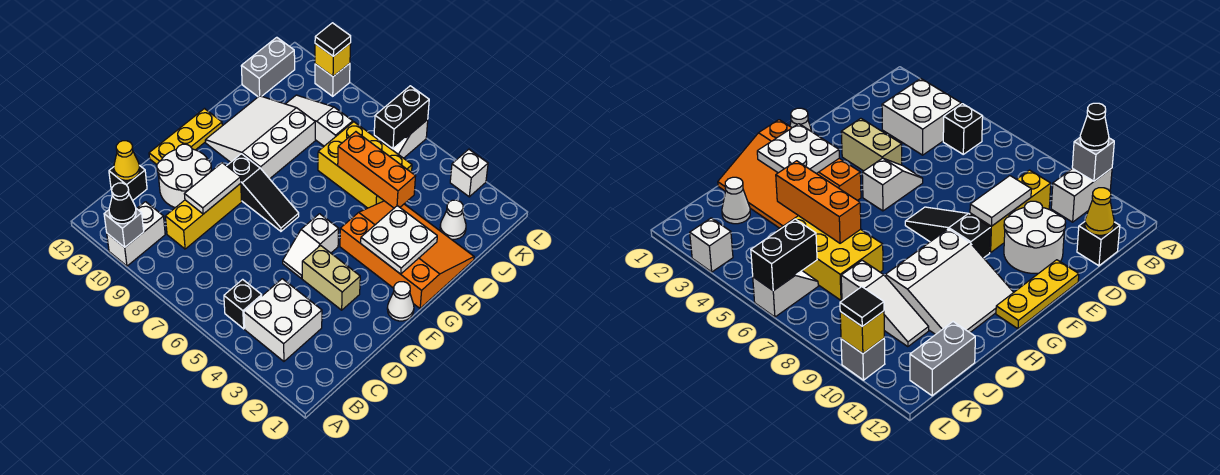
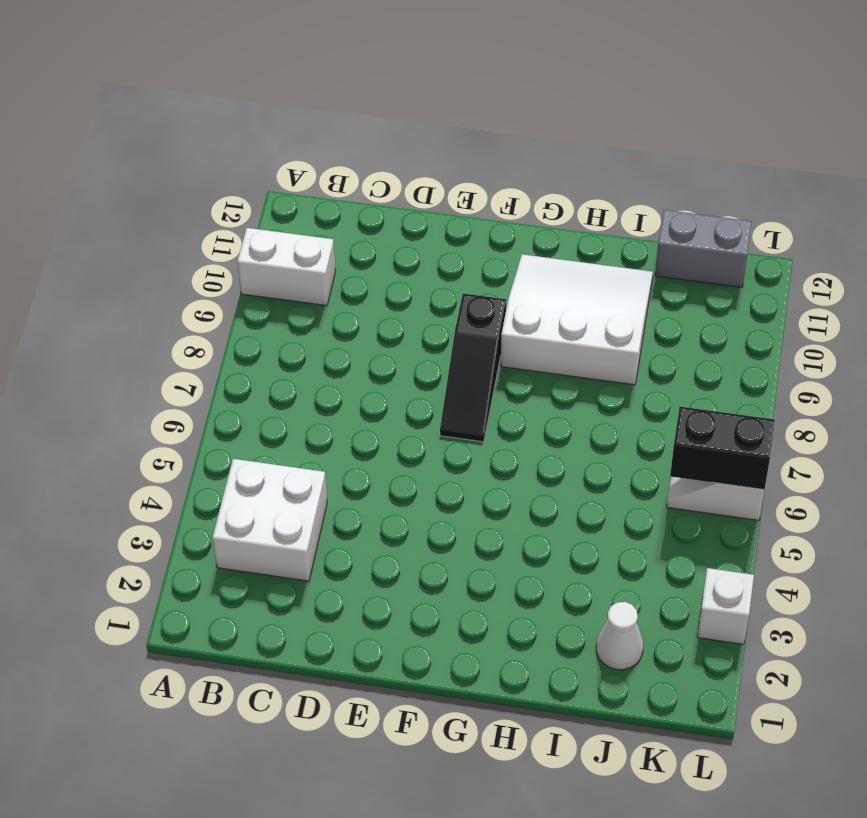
none -> black 1x1 brick [224,279,262,329]
none -> yellow 1x3 brick [165,184,242,249]
none -> black 1x1 brick [109,165,147,201]

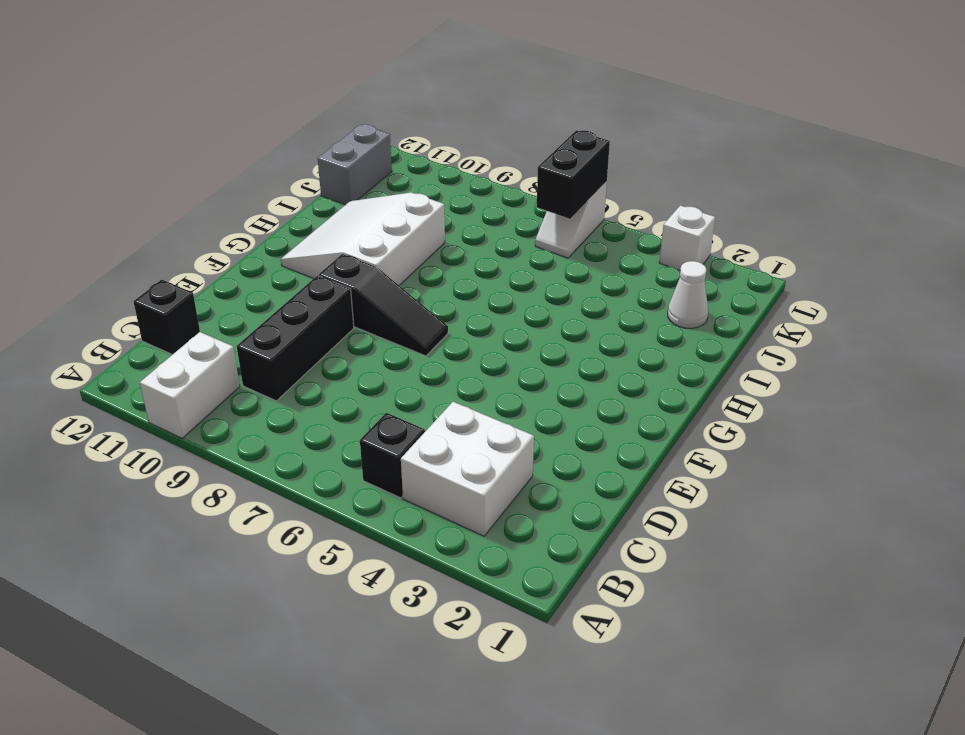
black 1x3 brick [237,276,354,401] -> yellow 1x3 brick [165,184,242,249]
none -> white 2x2 round brick [157,144,211,208]
none -> tan 1x2 brick [302,245,360,310]
none -> white 1x2 slope [283,214,339,278]

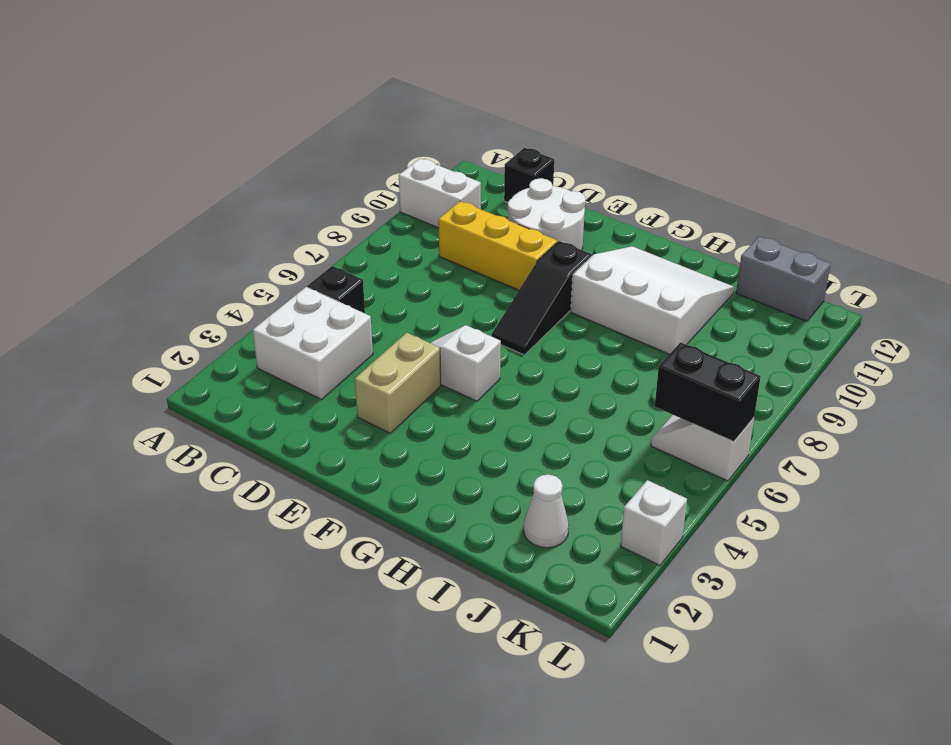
none -> yellow 1x3 plate [149,109,222,164]
none -> white 1x1 cone [387,282,414,321]
none -> orange 3x4 slope [340,201,474,308]

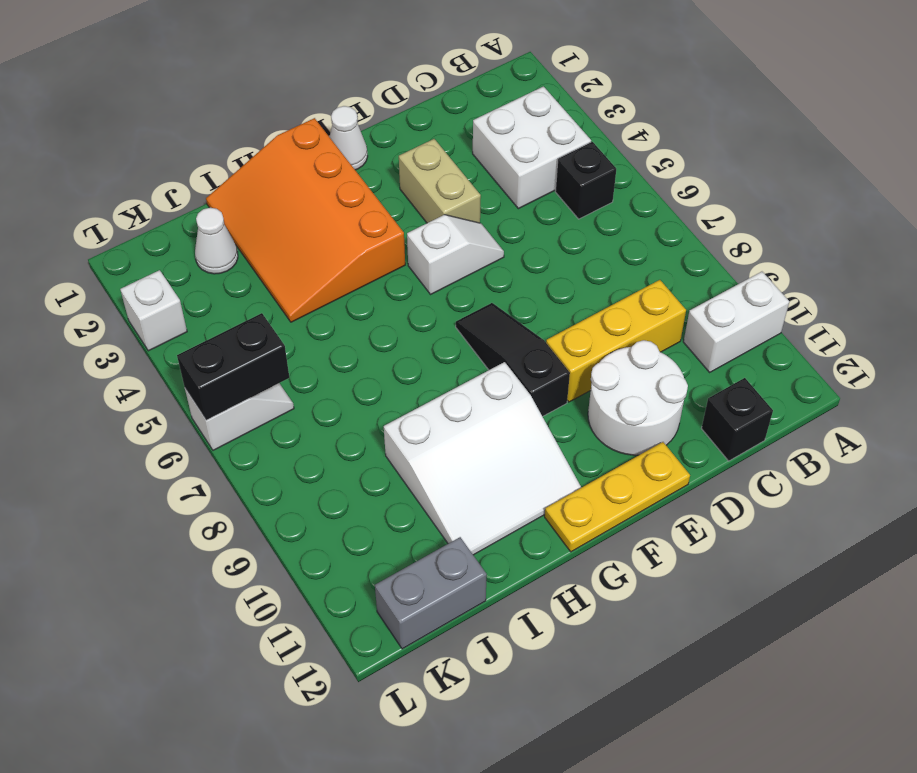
none -> yellow 2x3 brick [318,122,412,208]
none -> white 1x3 slope [286,95,353,146]
none -> grey 1x1 brick [315,63,350,96]

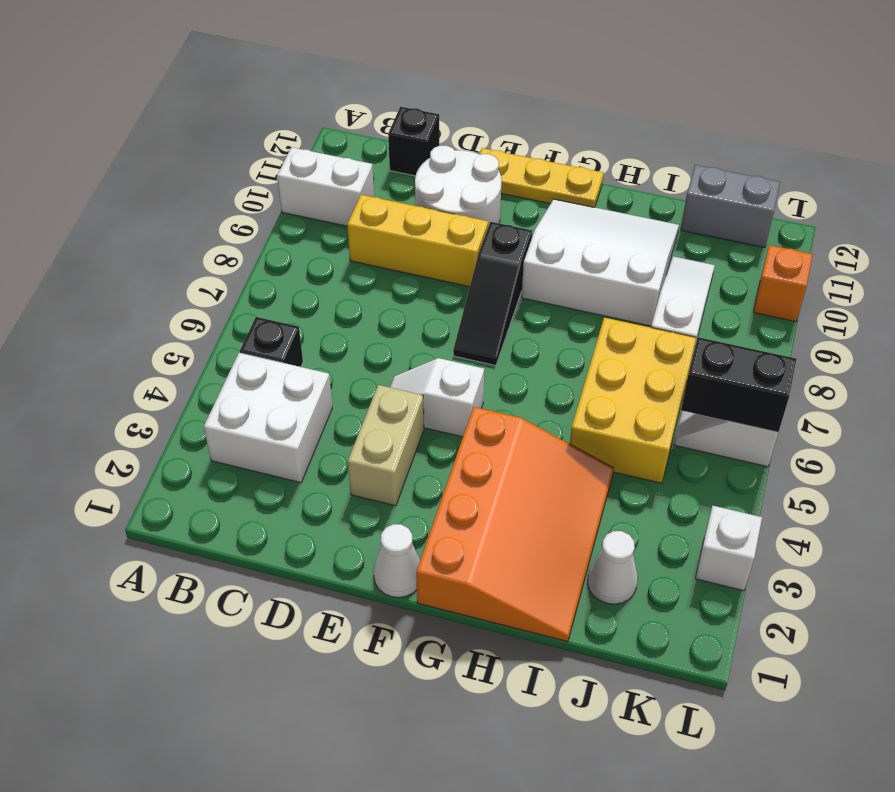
orange 1x1 brick [753,245,813,322] -> grey 1x1 brick [315,63,350,96]
none -> grey 1x1 brick [104,209,144,247]
none -> yellow 1x1 cone [114,141,140,180]
none -> white 1x2 tile [185,163,241,214]

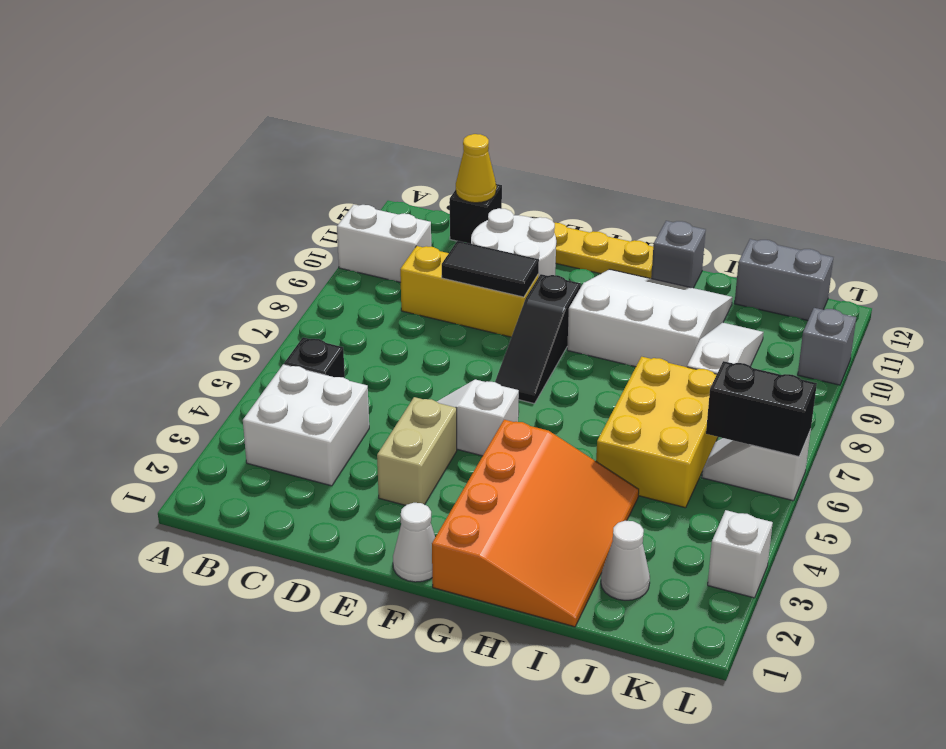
black 1x2 tile [442,241,539,297] -> white 1x2 tile [185,163,241,214]
grey 1x1 brick [651,221,706,288] -> grey 1x1 brick moved to [104,209,144,247]
none -> white 2x2 plate [361,206,437,274]
none -> orange 1x3 brick [338,132,416,208]
none -> yellow 1x1 brick [315,43,351,77]

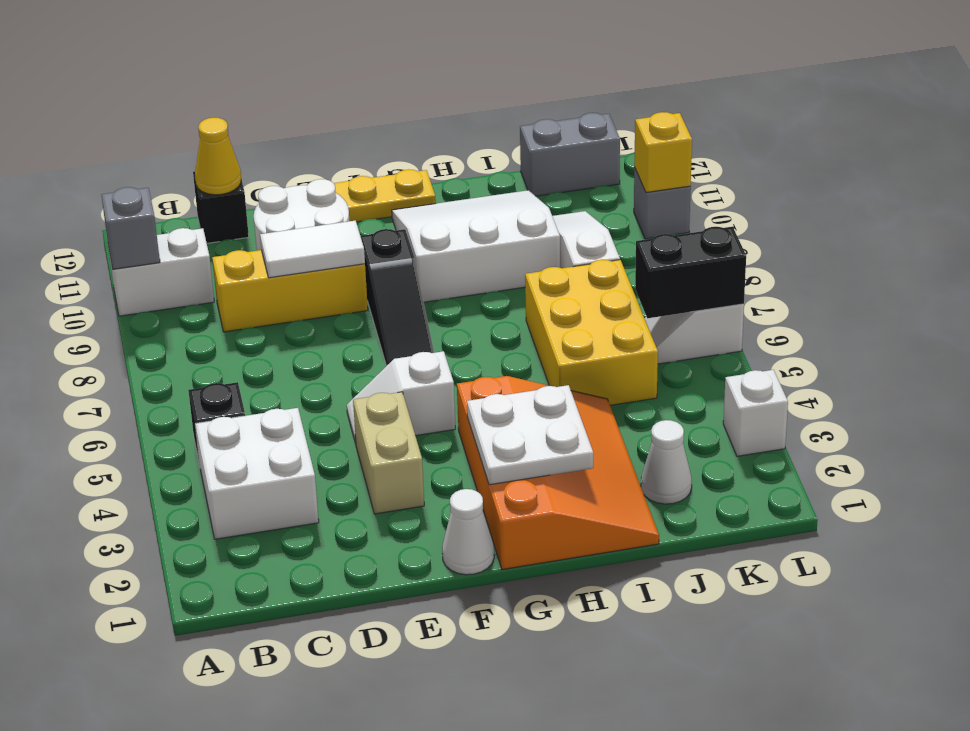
none -> orange 1x3 brick [338,132,416,208]
none -> black 1x1 cone [109,183,136,224]
none -> black 1x1 tile [315,23,351,56]

